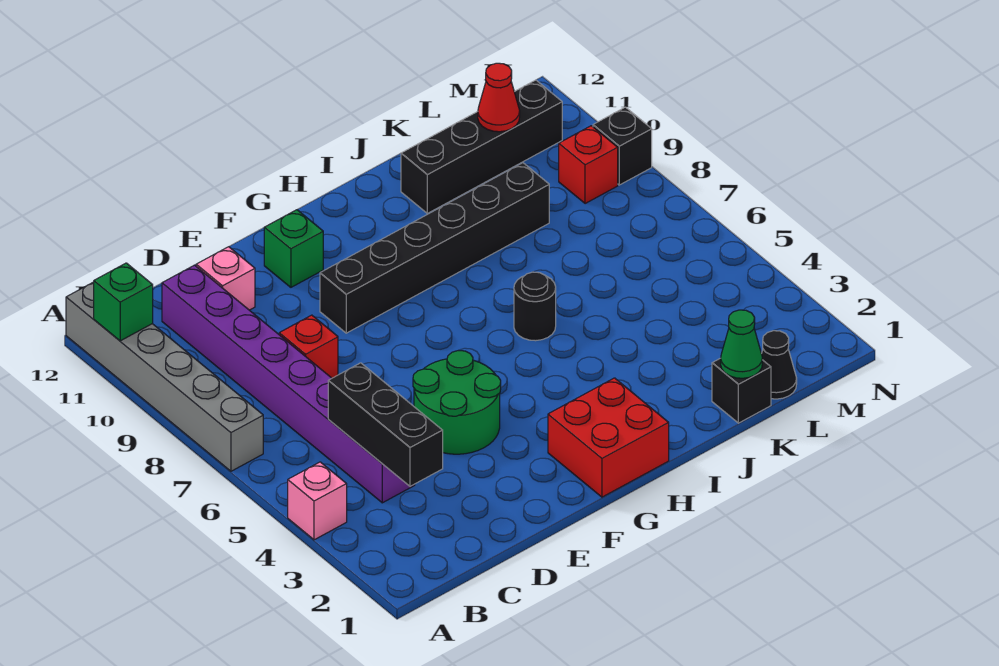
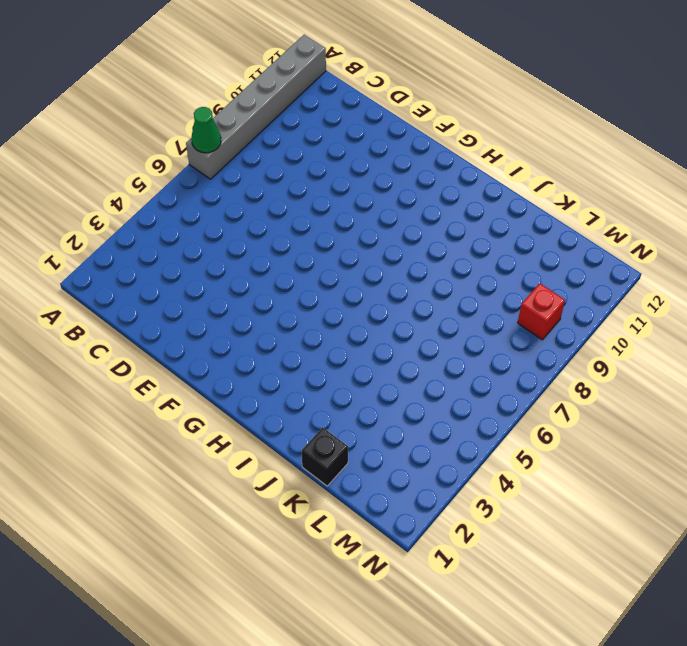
green 1x1 cone [192,107,221,153] -> green 1x1 cone moved to [721,310,762,378]
none -> pink 1x1 brick [288,462,347,540]
none -> purple 1x8 brick [162,265,415,503]
none -> red 1x1 brick [279,315,338,378]

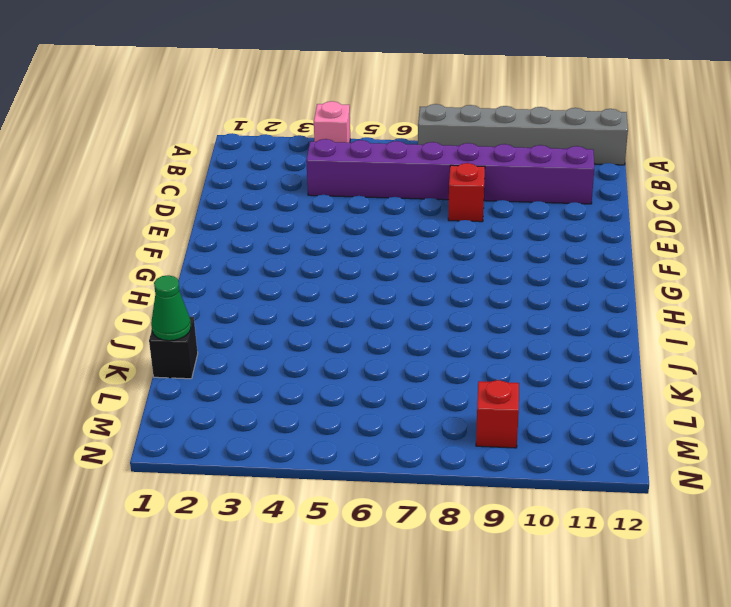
none -> pink 1x1 brick [196,247,255,310]
none -> green 2x2 round brick [413,351,501,454]
none -> black 1x6 brick [320,163,549,333]

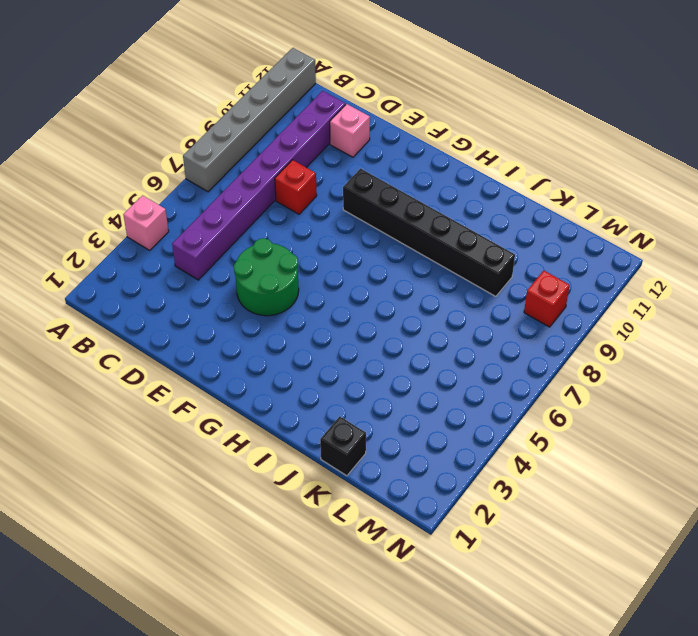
none -> green 1x1 brick [264,210,323,287]
none -> red 2x2 brick [548,378,669,497]
none -> black 1x1 round brick [514,272,556,341]

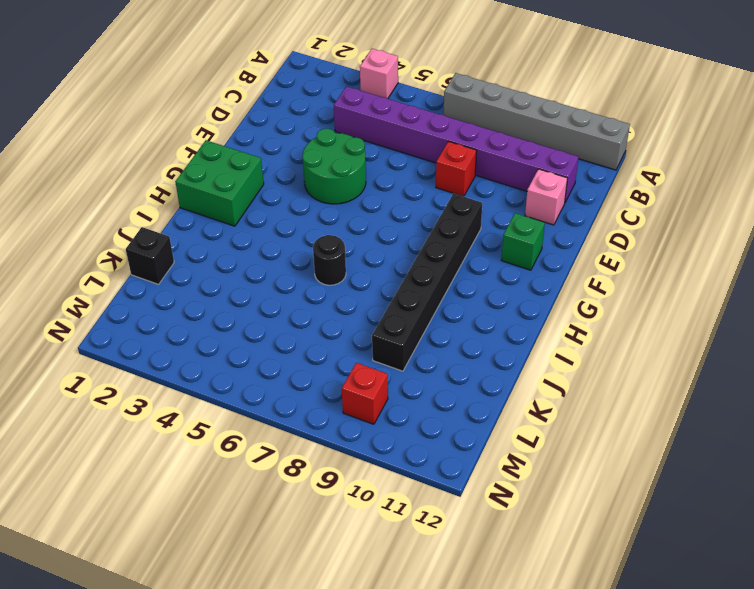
green 2x2 brick [175,140,264,226] -> red 2x2 brick [548,378,669,497]
none -> black 1x4 brick [401,80,562,213]
none -> black 1x1 cone [761,331,797,399]
none -> black 1x1 brick [593,107,652,185]

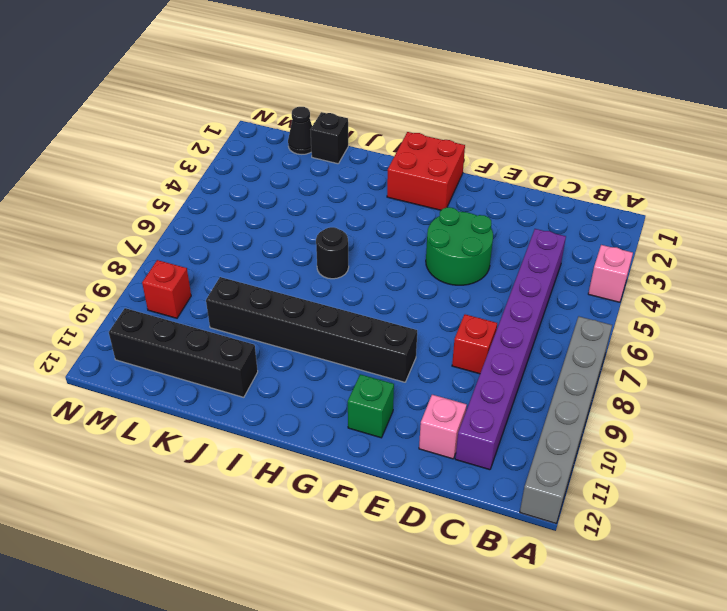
none -> black 1x1 brick [593,107,652,185]
none -> green 1x1 brick [94,263,153,341]
none -> black 1x3 brick [328,363,443,486]

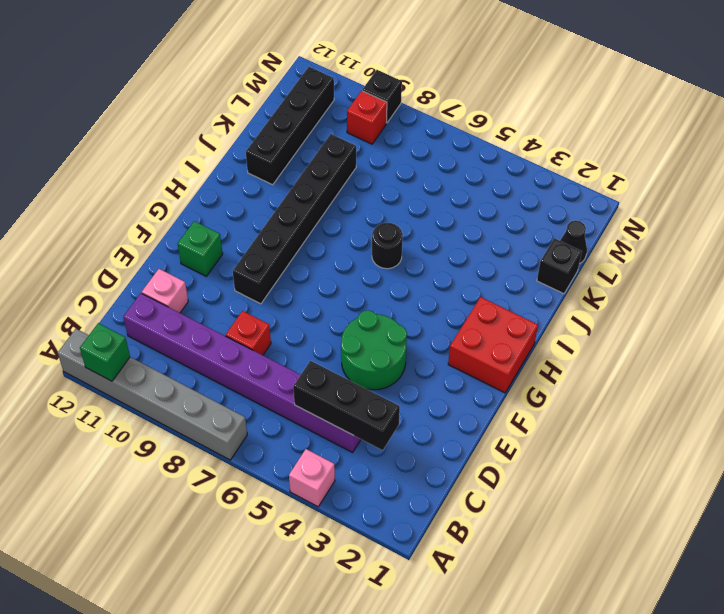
none -> green 1x1 cone [721,310,762,378]
none -> red 1x1 cone [478,63,520,132]

